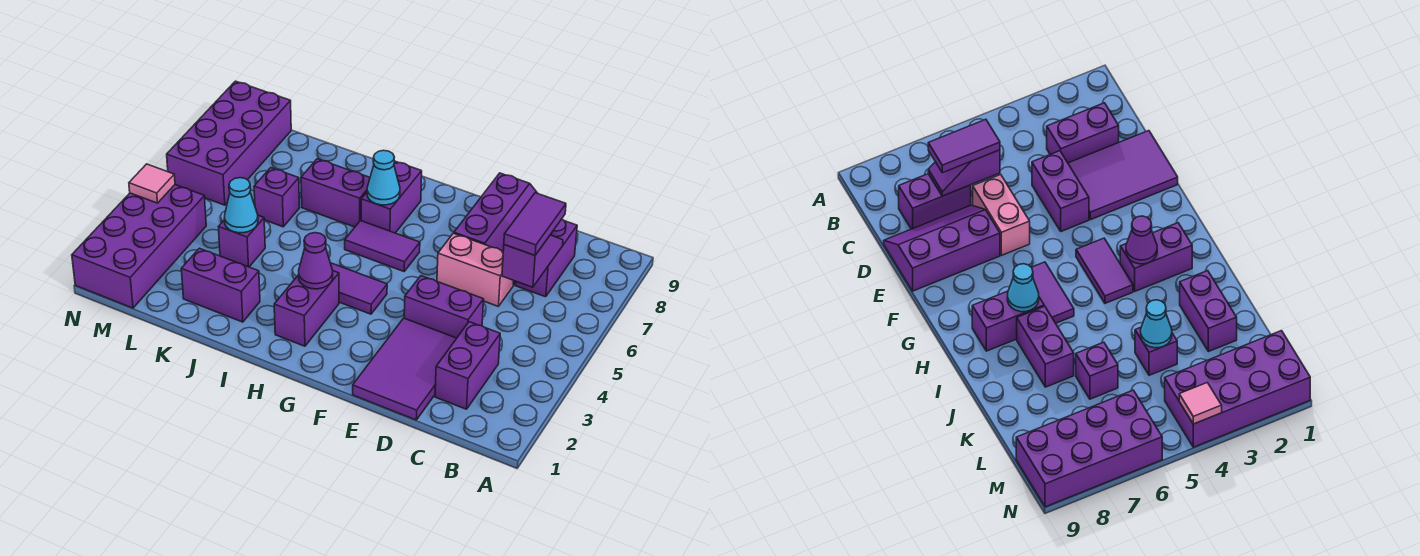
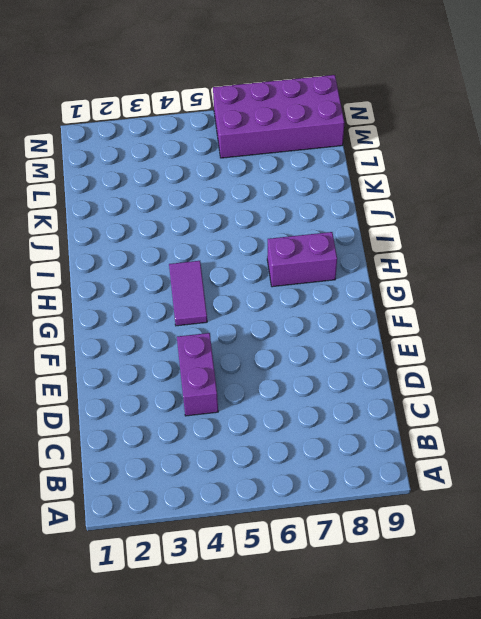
none -> purple 1x2 brick [435,322,500,409]
none -> purple 1x2 brick [515,219,577,297]
none -> purple 2x3 tile [353,318,457,420]

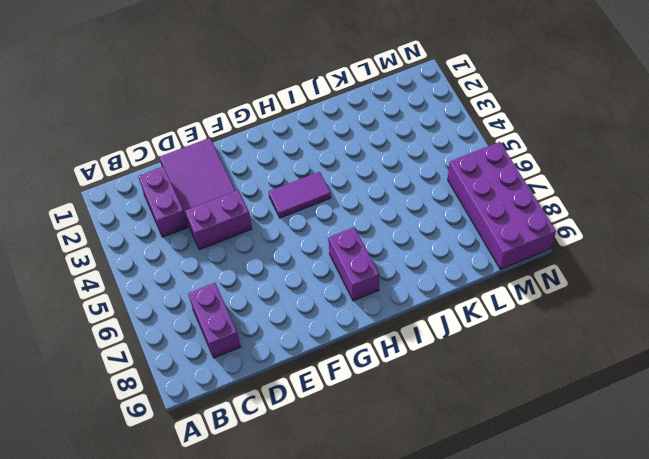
none -> pink 1x2 brick [437,233,514,306]
none -> purple 2x3 slope [454,173,537,285]
none -> purple 1x2 tile [345,221,420,271]

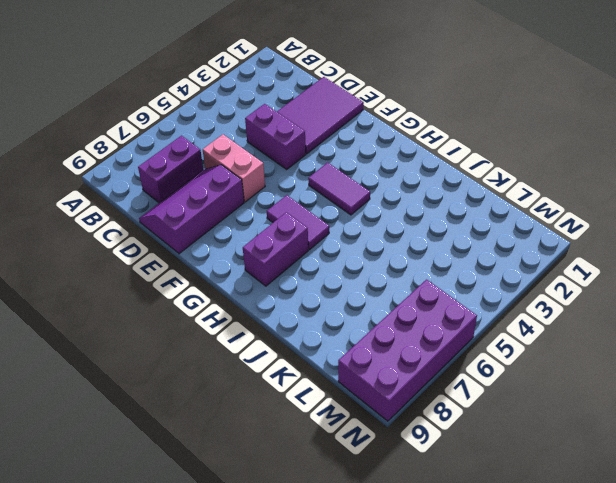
none -> purple 1x2 brick [435,322,500,409]
none -> purple 1x2 brick [274,271,339,346]
none -> purple 1x2 brick [301,159,370,227]

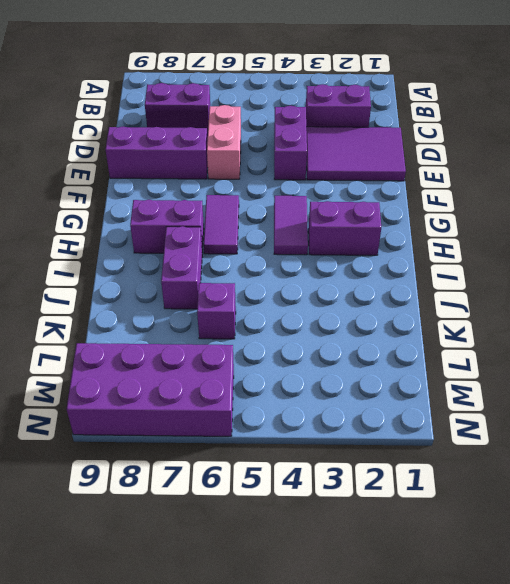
none -> purple 1x2 brick [181,248,260,322]
none -> purple 1x1 brick [219,215,265,267]
none -> purple 2x4 brick [72,185,206,308]

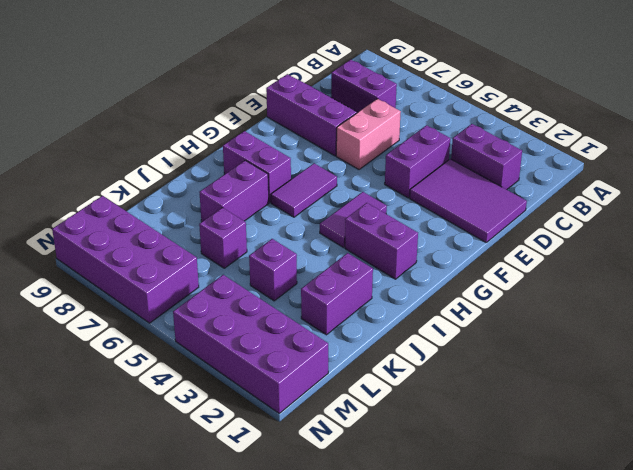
none -> purple 1x2 slope [502,235,563,287]
none -> purple 1x1 cone [299,233,333,289]
none -> cyan 1x1 cone [367,150,400,205]

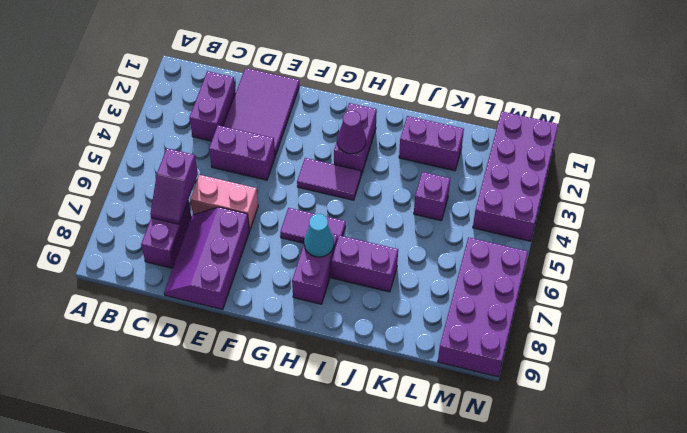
none -> purple 1x1 brick [254,168,299,227]
none -> cyan 1x1 cone [224,178,258,233]
none -> pink 1x1 tile [129,164,175,203]

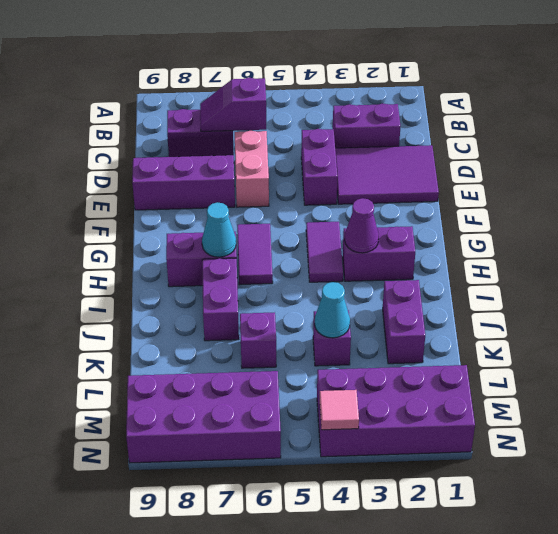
none -> purple 1x2 tile [504,193,566,255]

